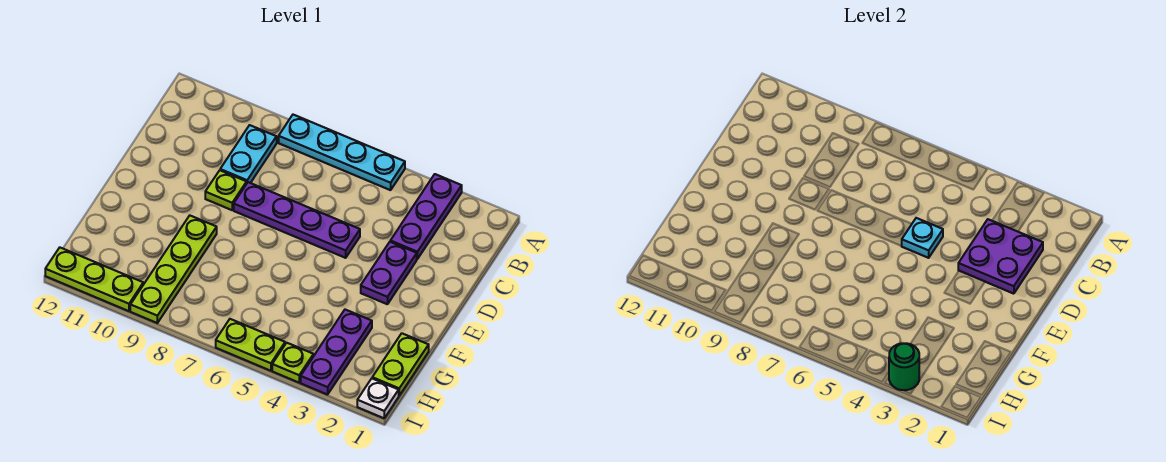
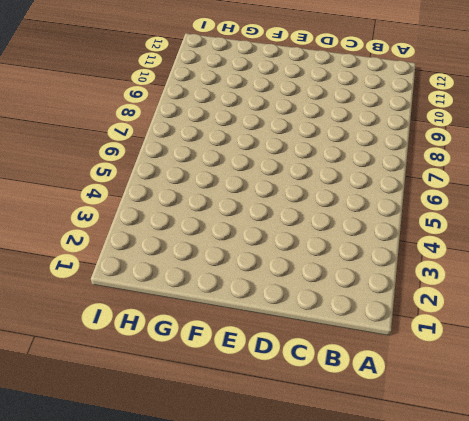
none -> purple 1x3 plate [390,174,462,259]
none -> cyan 1x4 plate [279,115,405,190]
none -> cyan 1x2 plate [220,125,277,183]

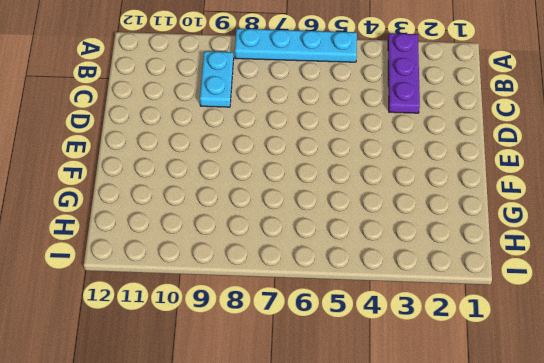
none -> purple 1x2 plate [361,242,417,304]
none -> purple 1x4 plate [234,182,360,258]
none -> lime 1x1 plate [205,170,247,210]

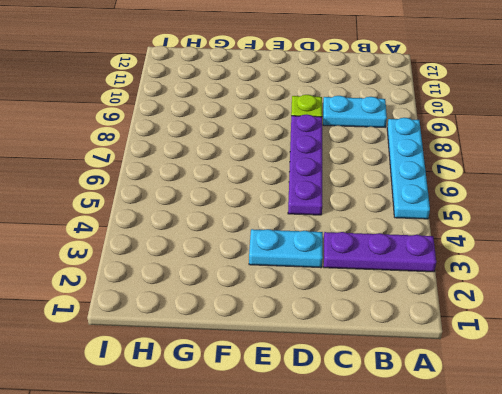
cyan 1x2 plate [249,229,323,268] -> purple 1x2 plate [361,242,417,304]
none -> lime 1x4 plate [130,216,217,323]
none -> lime 1x2 plate [372,333,429,396]
none -> purple 1x3 plate [301,310,372,395]

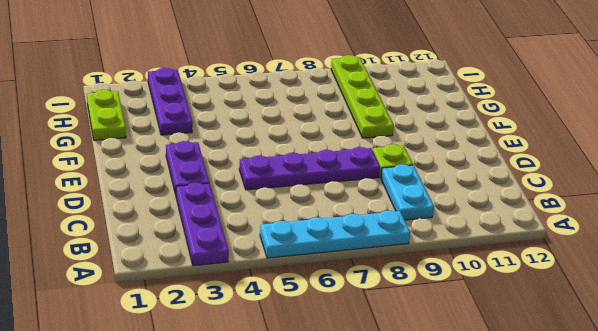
none -> white 1x1 plate [357,379,399,418]
none -> lime 1x1 plate [272,343,314,383]
none -> lime 1x2 plate [216,319,285,371]

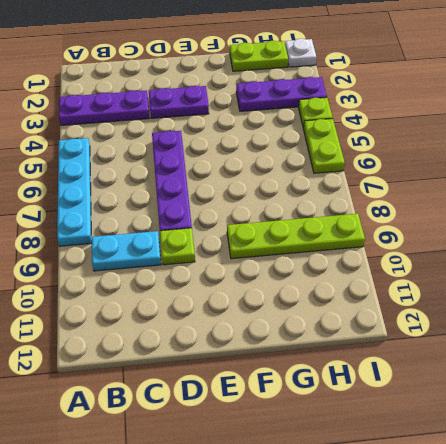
none -> lime 1x3 plate [45,248,143,311]
none -> purple 2x2 plate [958,219,1043,294]
none -> cyan 1x1 plate [902,218,943,258]

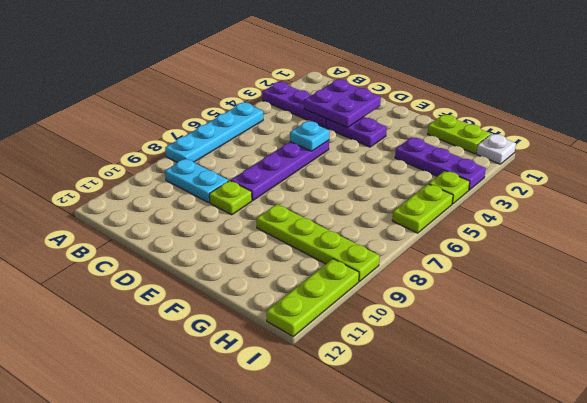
none -> green 1x1 round brick [889,343,919,390]

